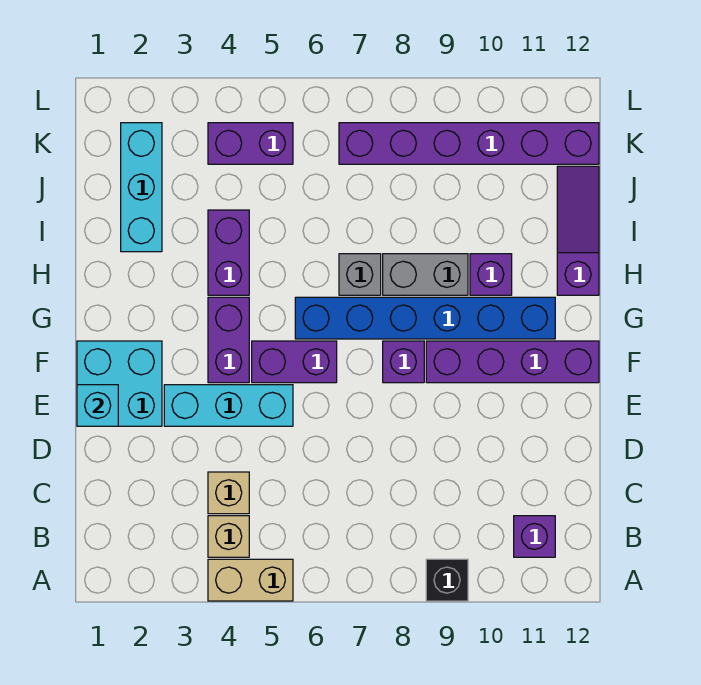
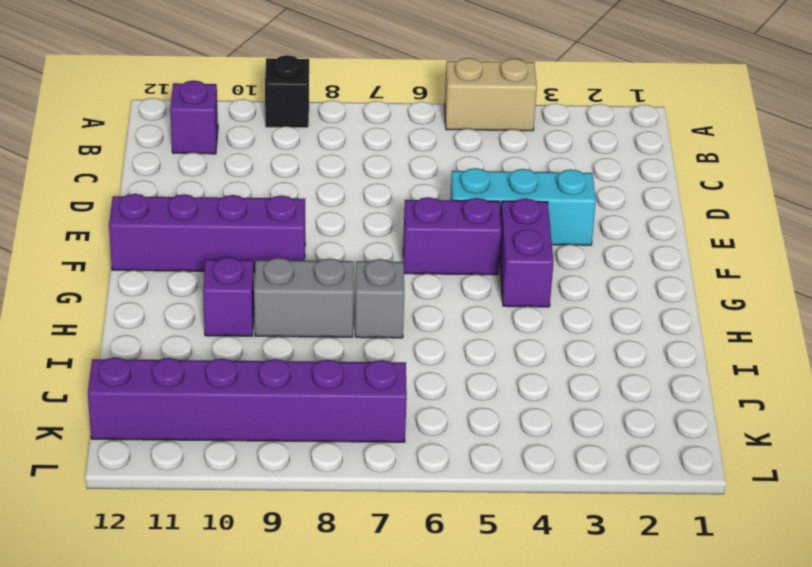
none -> tan 1x1 brick [208,516,249,557]
none -> tan 1x1 brick [208,472,249,514]
none -> cyan 2x2 brick [77,341,162,426]

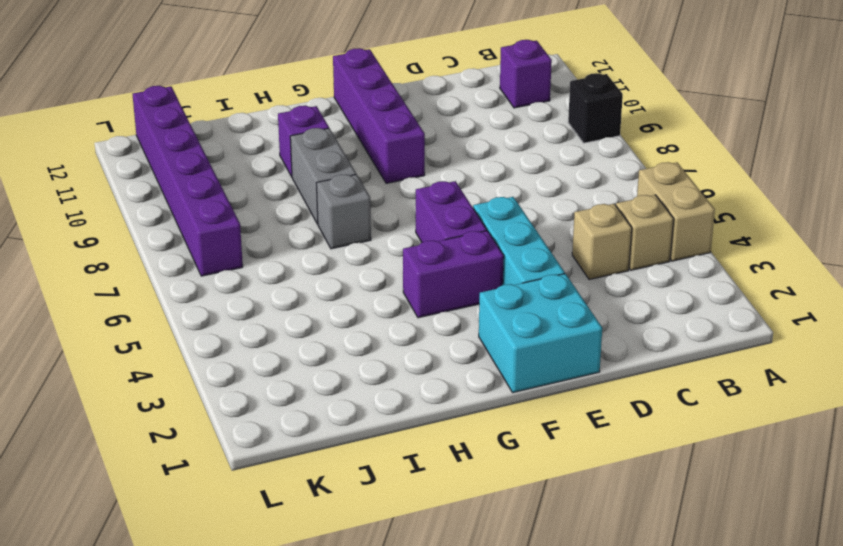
none -> purple 1x1 brick [383,341,424,383]
none -> blue 1x6 brick [295,297,555,339]
none -> purple 1x2 brick [208,210,249,295]

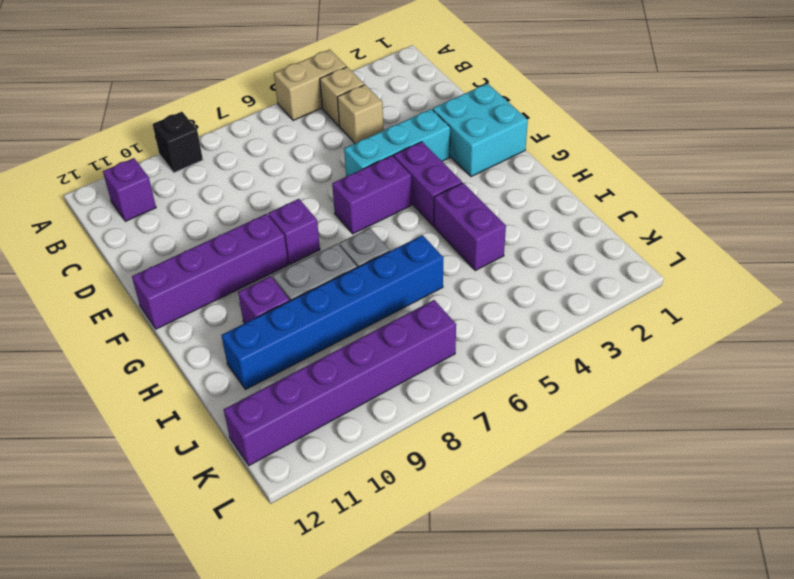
blue 1x6 brick [221,235,443,390] -> blue 1x6 brick moved to [295,297,555,339]
none -> purple 1x3 slope [557,166,599,295]
none -> cyan 1x3 brick [121,123,162,252]
none -> purple 1x2 brick [208,123,293,164]

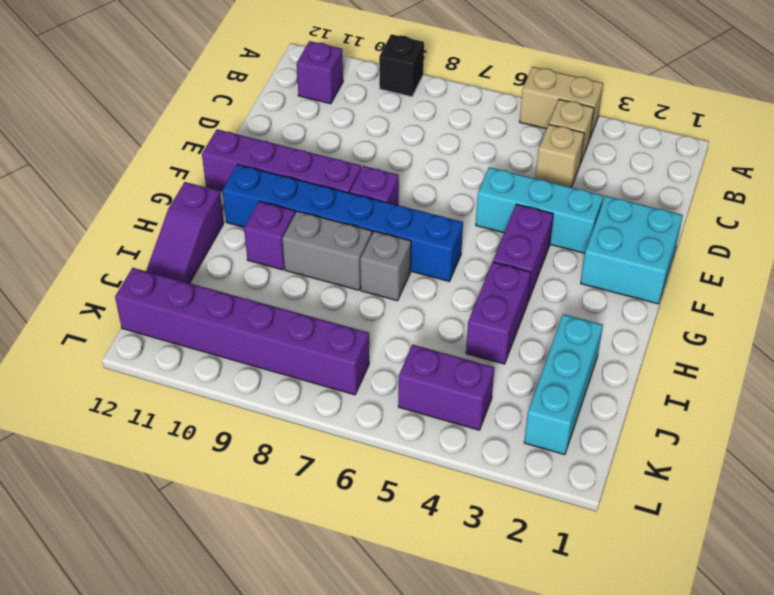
none -> purple 1x2 brick [252,341,337,383]
none -> cyan 1x1 brick [77,385,118,426]

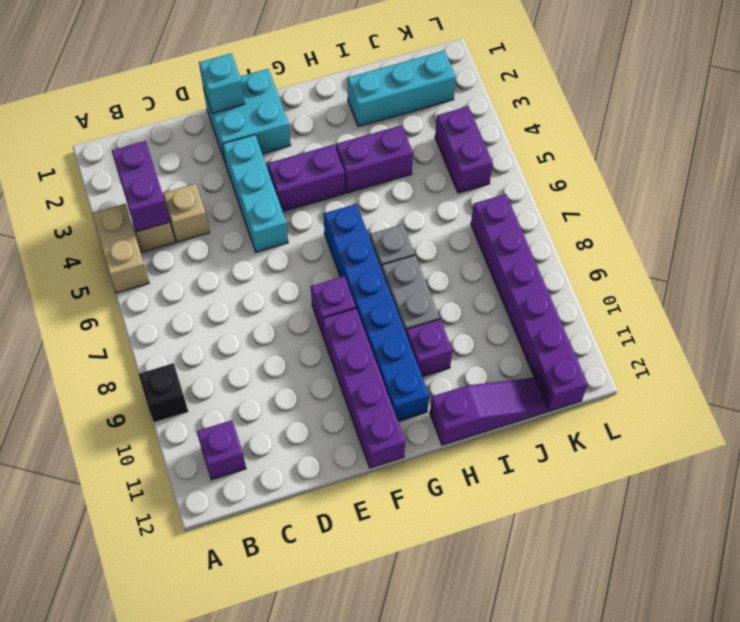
purple 1x2 brick [112,141,170,232] -> purple 1x2 brick moved to [252,341,337,383]

